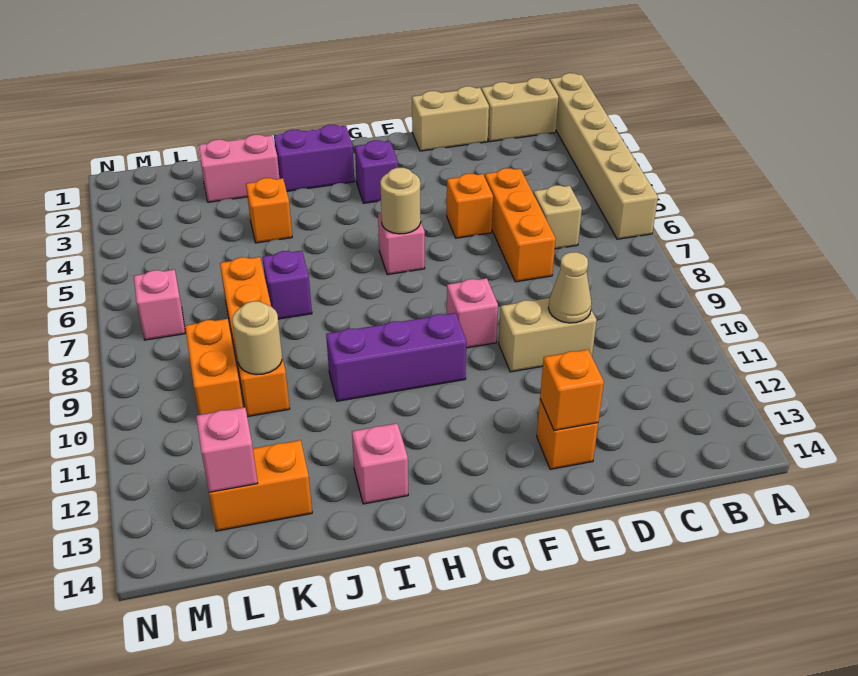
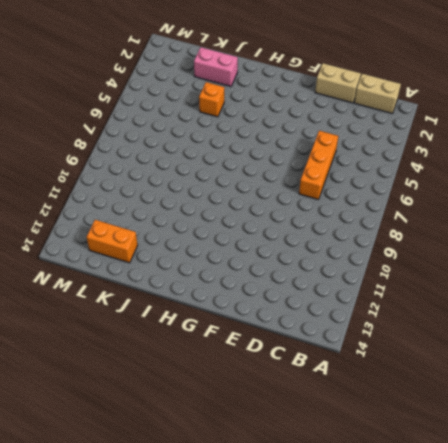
none -> tan 1x6 brick [550,73,658,239]
none -> tan 1x1 brick [534,185,582,249]
none -> tan 1x2 brick [499,298,597,372]

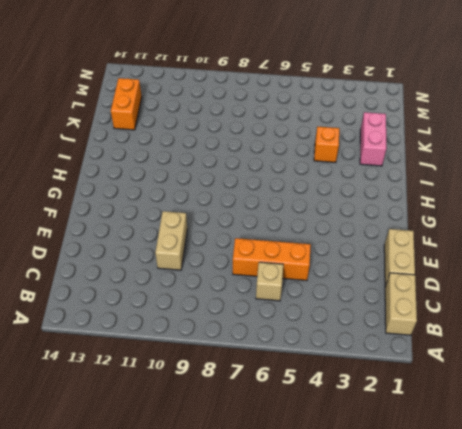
none -> tan 1x6 brick [550,73,658,239]
none -> orange 1x1 brick [447,174,493,238]
none -> orange 1x1 brick [537,399,598,469]

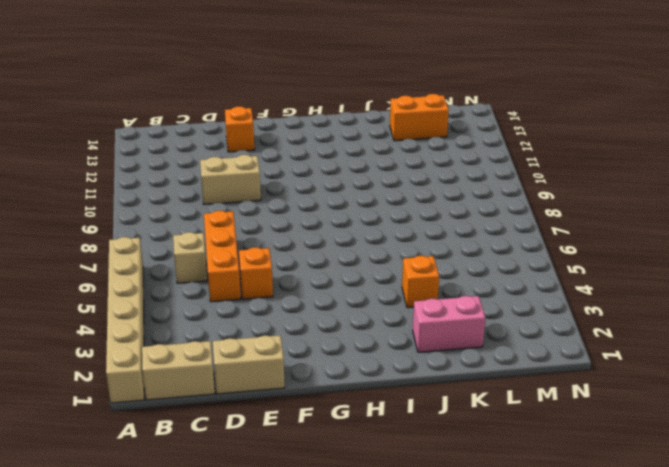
none -> pink 1x1 brick [447,278,498,348]
none -> purple 1x1 brick [355,140,398,203]
none -> pink 1x1 brick [378,213,425,275]

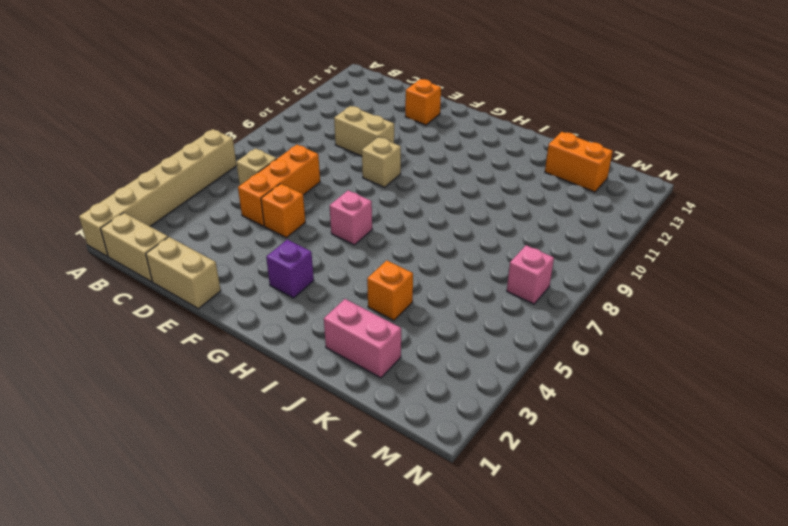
tan 1x1 brick [362,137,401,187] -> pink 1x1 brick [447,278,498,348]
none -> purple 1x3 brick [326,313,467,401]
none -> purple 1x2 brick [274,125,354,191]
none -> pink 1x1 brick [352,423,408,504]

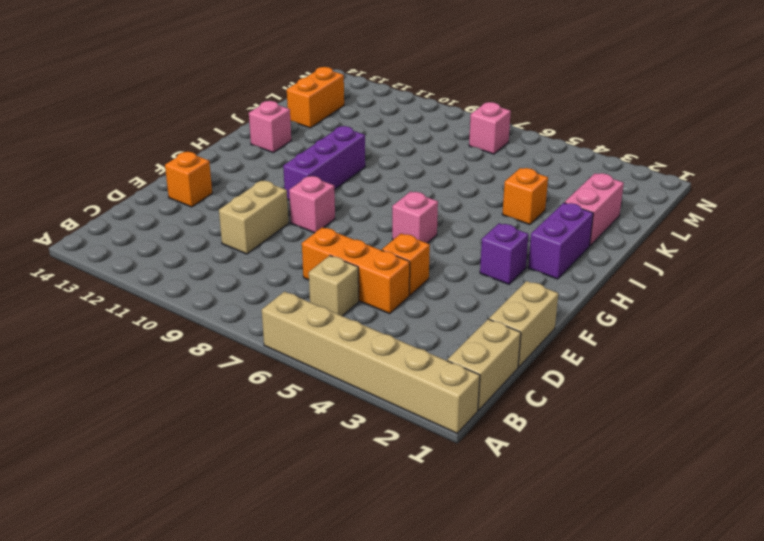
none -> purple 1x1 brick [262,251,312,319]
none -> orange 1x4 brick [220,257,290,417]
none -> orange 1x2 brick [185,319,243,415]

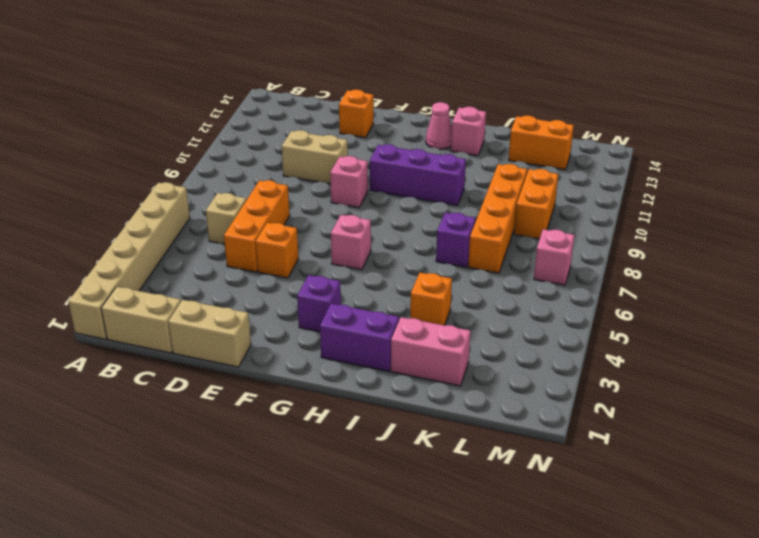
pink 1x1 cone [426,102,452,149] -> none
none -> tan 1x1 cone [548,252,592,323]
none -> orange 1x1 brick [540,350,604,430]
none -> tan 1x1 round brick [380,168,421,234]

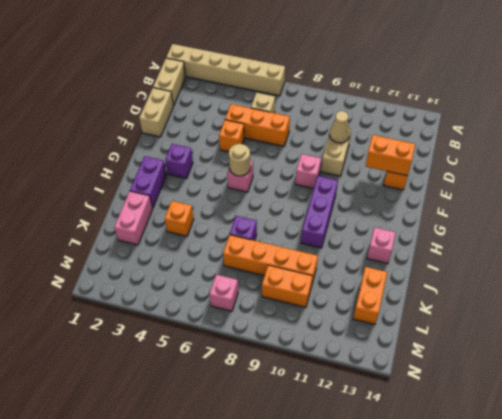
orange 1x2 brick [366,135,415,176] -> orange 1x1 brick [540,350,604,430]
none -> tan 1x1 round brick [232,301,282,375]
none -> pink 1x1 brick [196,407,258,492]

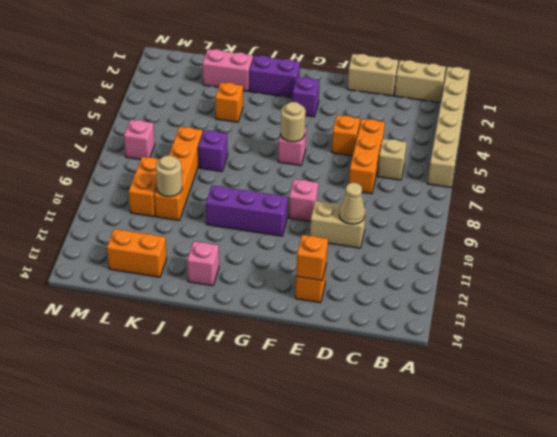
none -> pink 1x1 brick [196,407,258,492]

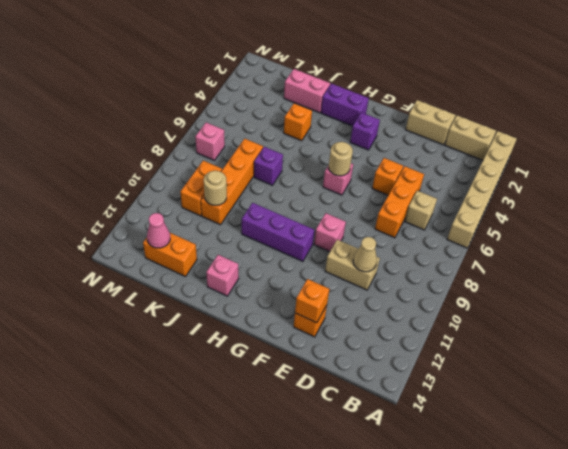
pink 1x1 cone [147,213,170,248] -> pink 1x1 brick [196,407,258,492]

